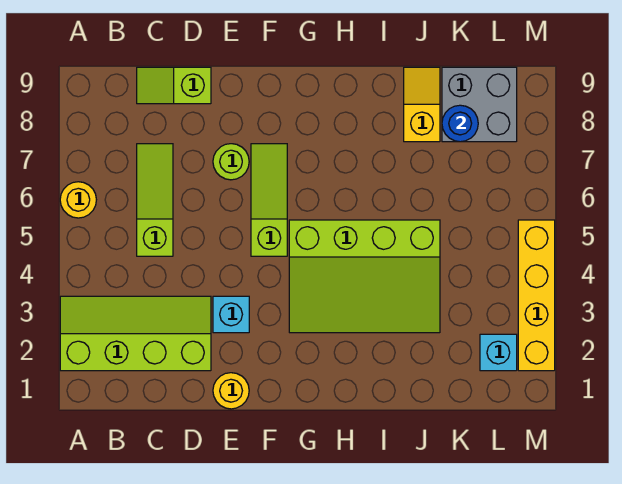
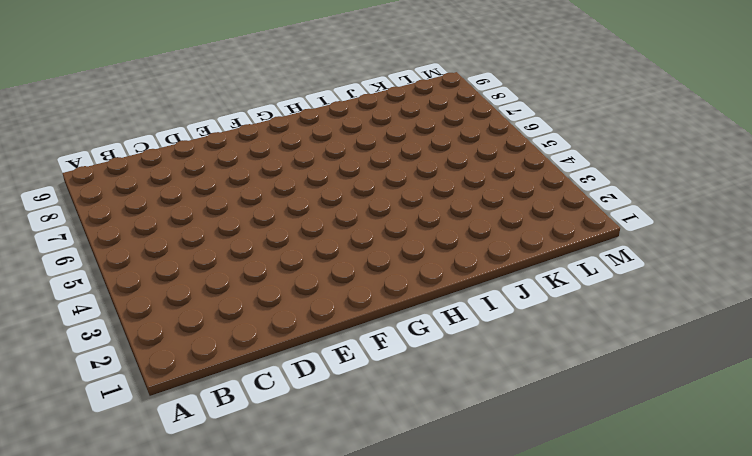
none -> lime 2x4 slope [60,296,211,371]
none -> yellow 1x1 round brick [60,182,96,218]
none -> lime 1x3 slope [137,144,173,256]

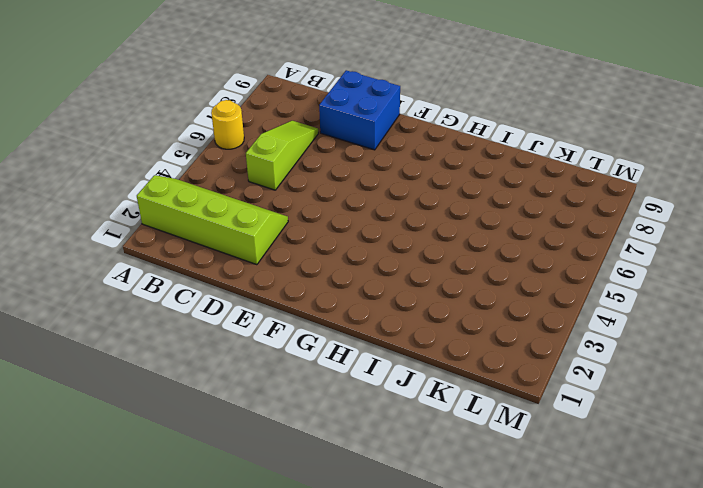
blue 2x2 brick [319,70,400,150] -> lime 1x2 slope [137,67,211,104]
none -> yellow 1x1 round brick [213,373,249,409]
none -> cyan 1x1 brick [213,296,249,333]
none -> lime 1x1 round brick [213,144,249,180]

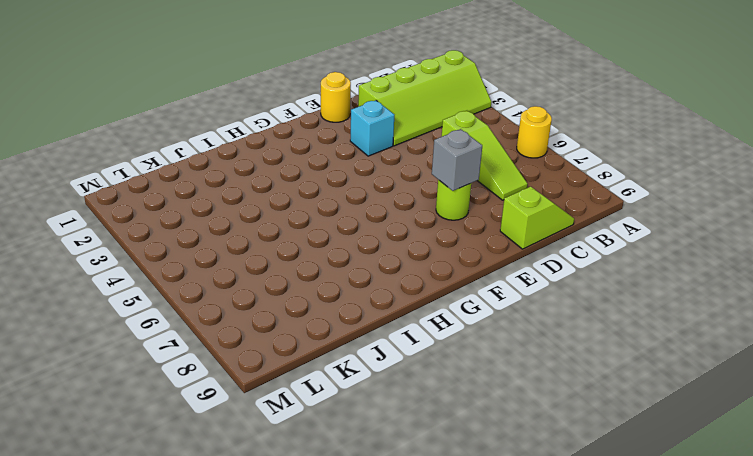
grey 1x1 brick [432,129,482,191] -> none
none -> lime 1x3 slope [251,144,287,256]
none -> lime 3x4 slope [289,220,440,333]
none -> yellow 1x2 slope [404,67,440,142]

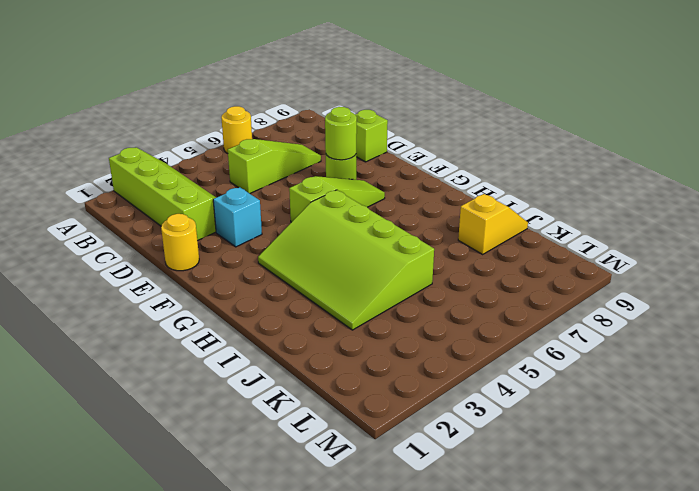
lime 1x1 round brick [325,107,357,160] -> none
none -> grey 2x2 brick [442,67,517,142]
none -> cyan 1x1 brick [480,334,517,371]
none -> yellow 1x4 brick [518,220,555,371]

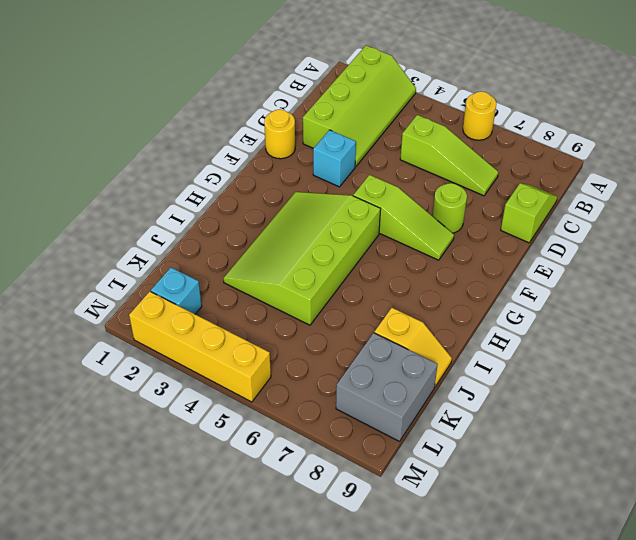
none -> blue 1x1 round brick [442,105,478,142]

